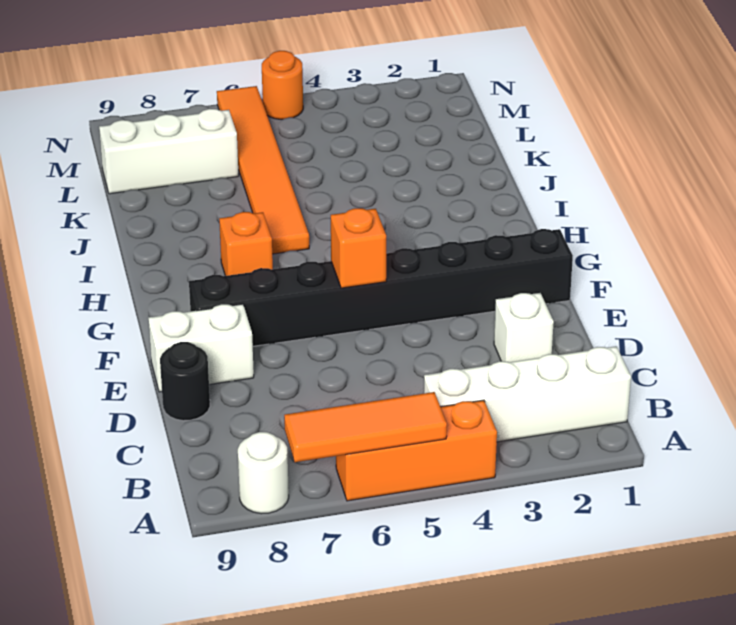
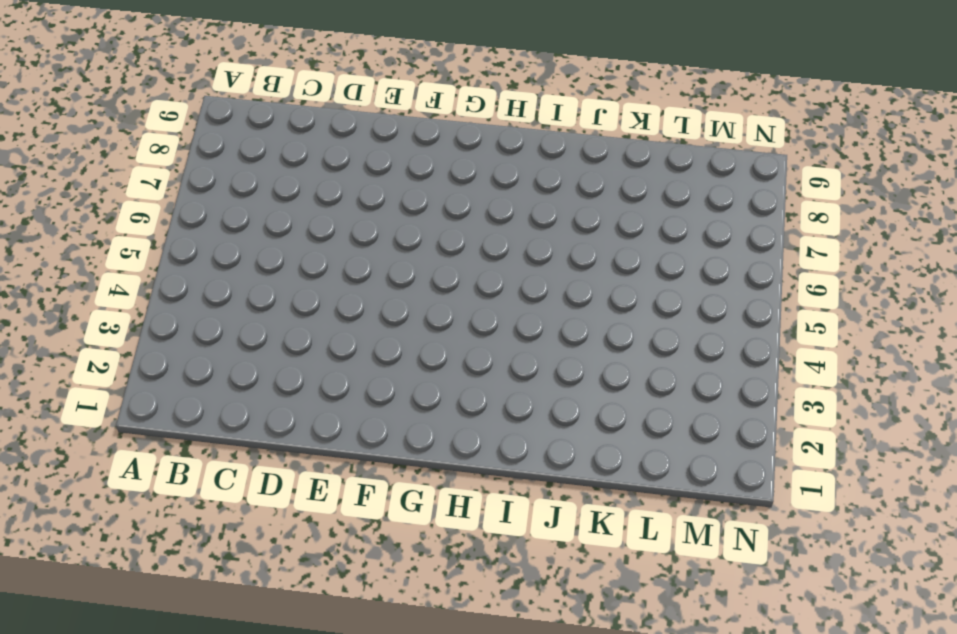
none -> orange 1x3 brick [336,400,497,501]
none -> white 1x1 round brick [238,432,289,514]
none -> white 1x4 brick [424,346,631,442]

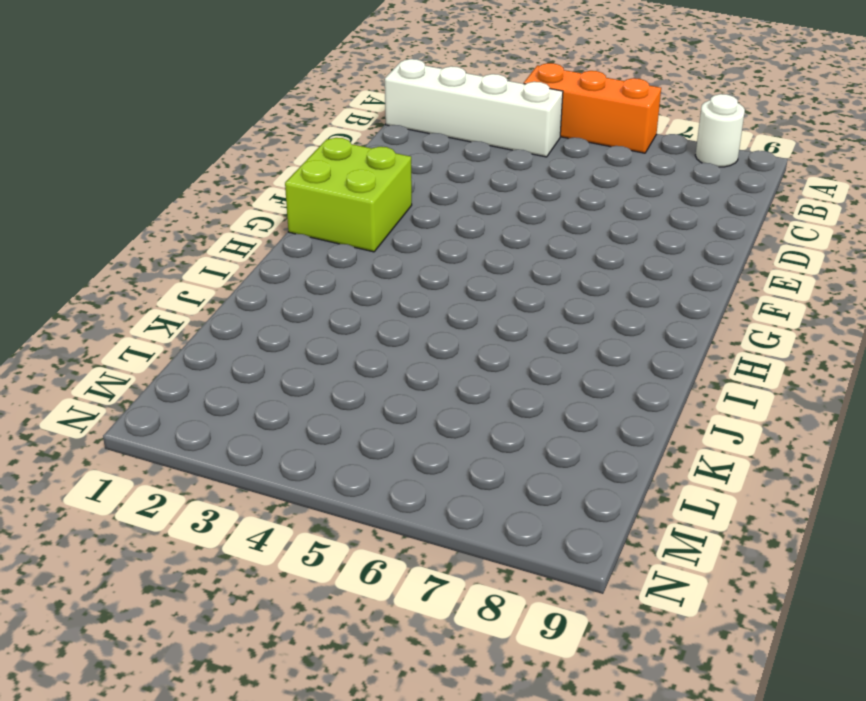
lime 2x2 brick [285,138,412,252] -> black 1x8 brick [189,229,573,346]
none -> white 1x1 brick [494,293,554,362]
none -> black 1x1 round brick [160,342,210,421]
none -> white 1x2 brick [148,304,254,392]

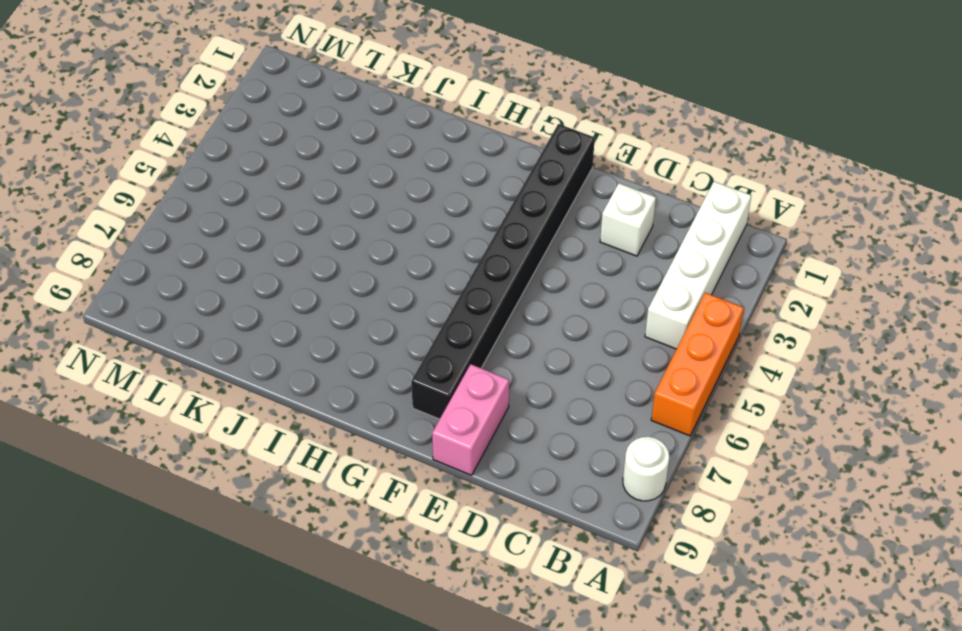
pink 1x2 brick [432,364,509,475] -> white 1x2 brick [148,304,254,392]
none -> black 1x1 round brick [160,342,210,421]
none -> orange 1x1 brick [219,212,273,276]
none -> orange 1x6 tile [217,86,309,254]

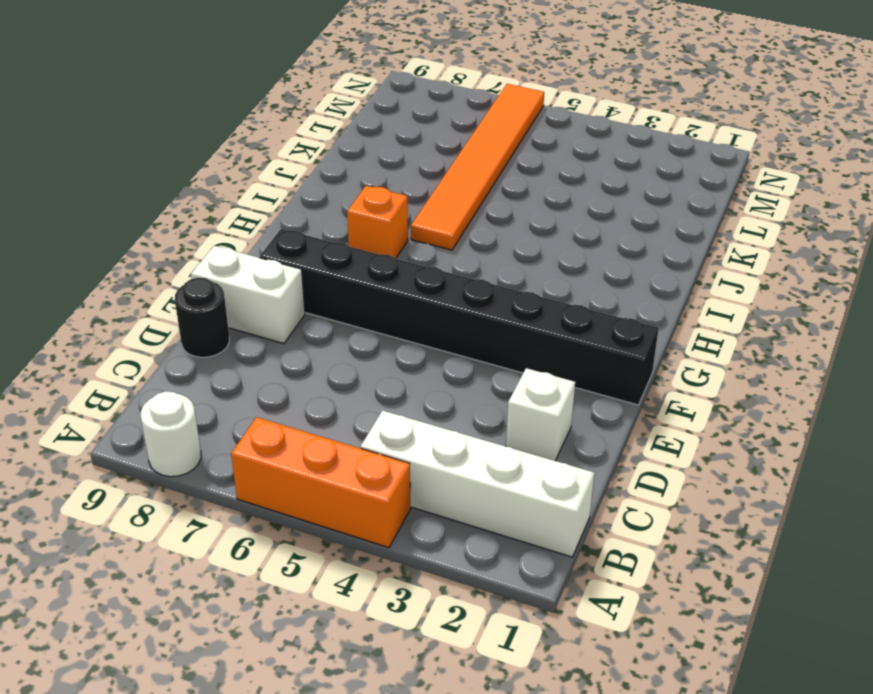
none -> white 1x3 brick [99,109,239,194]
none -> orange 1x1 round brick [262,51,303,119]
none -> orange 1x3 tile [284,392,447,462]

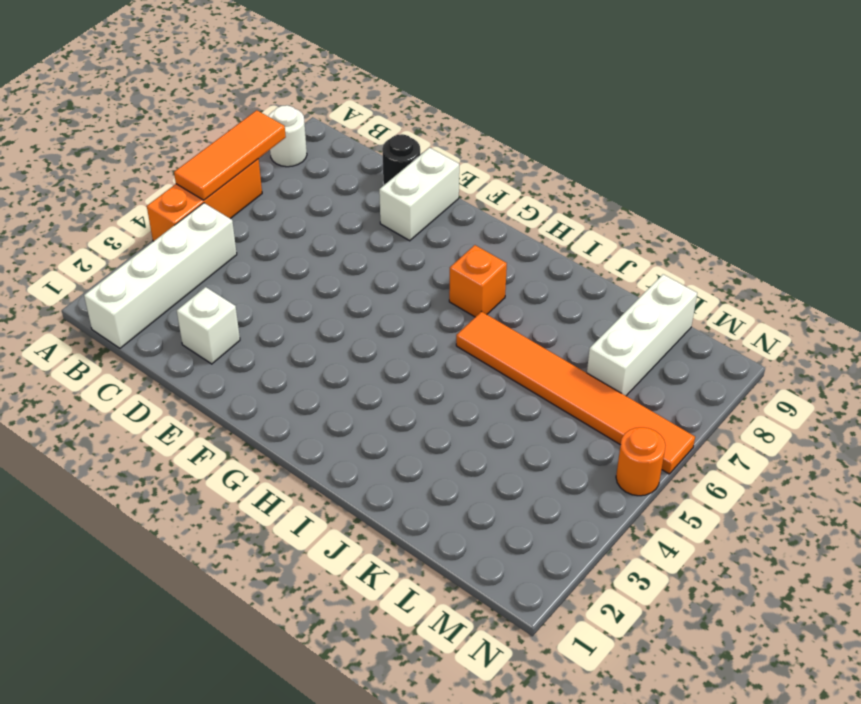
none -> black 1x8 brick [189,229,573,346]
none -> orange 1x1 brick [331,208,386,288]

